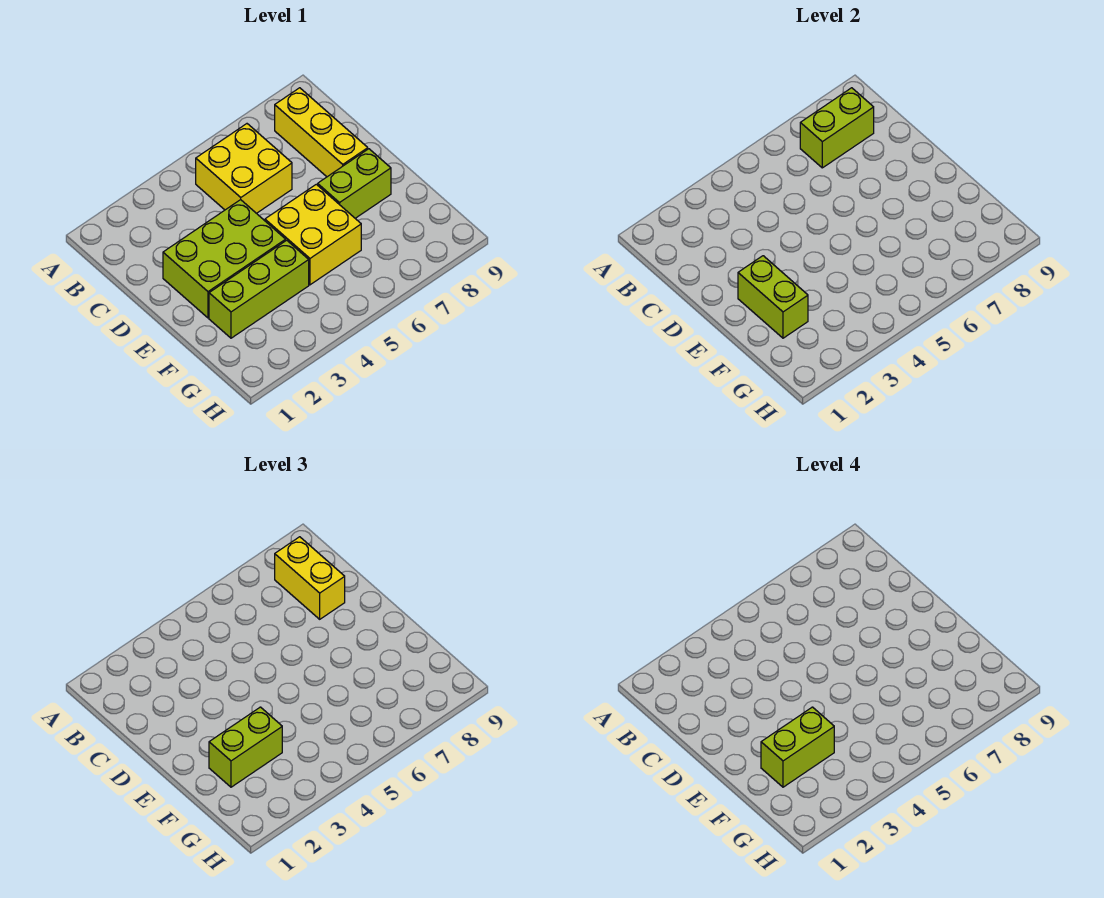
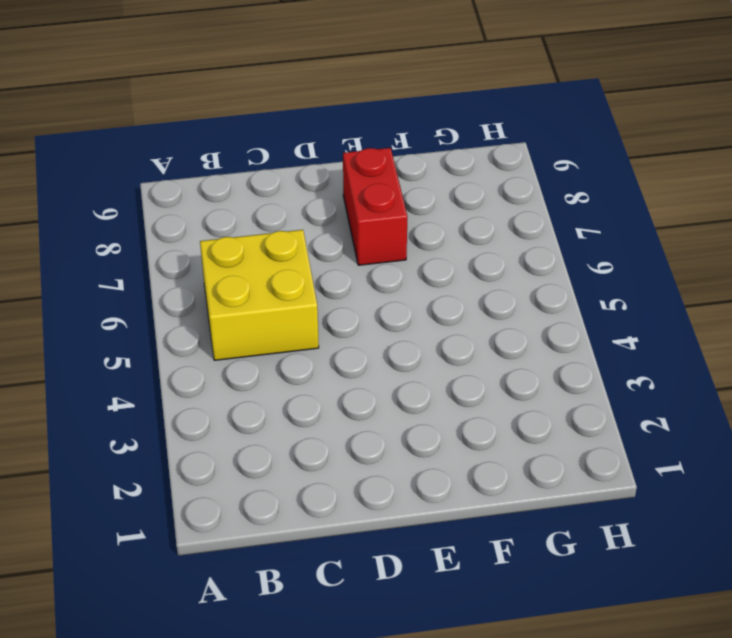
red 1x2 brick [343,148,407,265] -> lime 1x2 brick [318,149,391,218]
none -> yellow 1x3 brick [275,88,368,177]
none -> lime 2x3 brick [163,200,286,318]

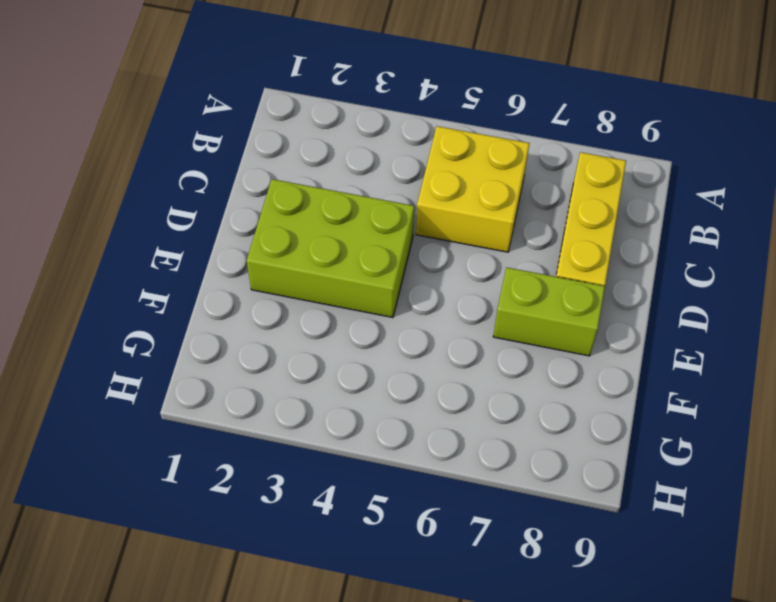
none -> yellow 2x2 brick [265,184,361,285]
none -> lime 1x3 brick [209,240,309,338]

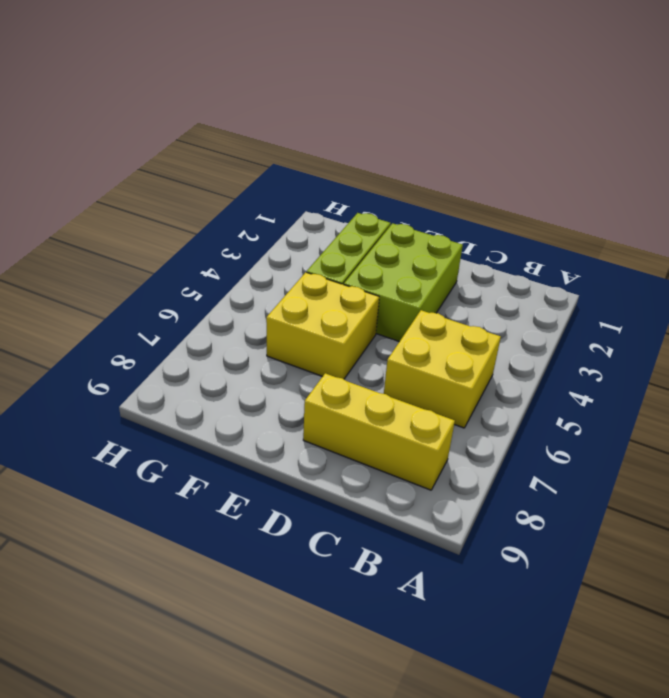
none -> lime 1x2 brick [318,149,391,218]
none -> lime 1x2 brick [800,88,874,168]

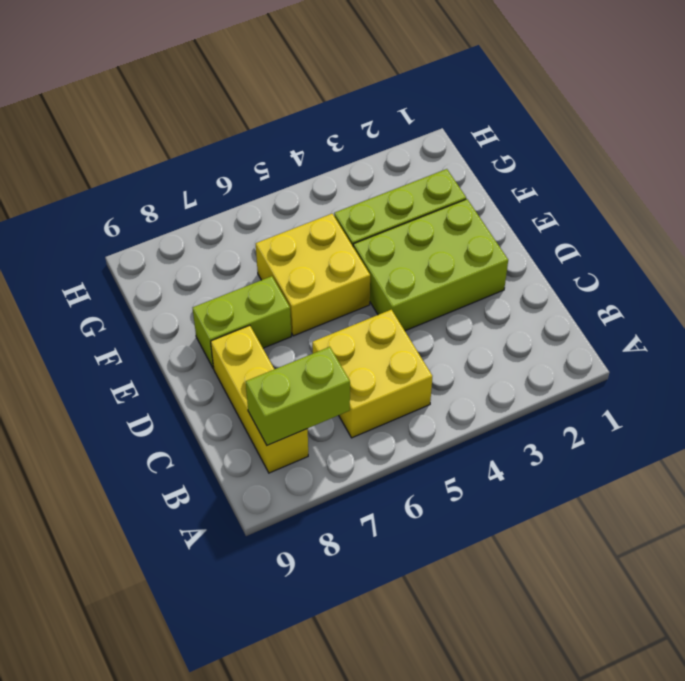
none -> lime 1x2 brick [738,256,808,338]
none -> yellow 1x2 brick [275,537,345,619]

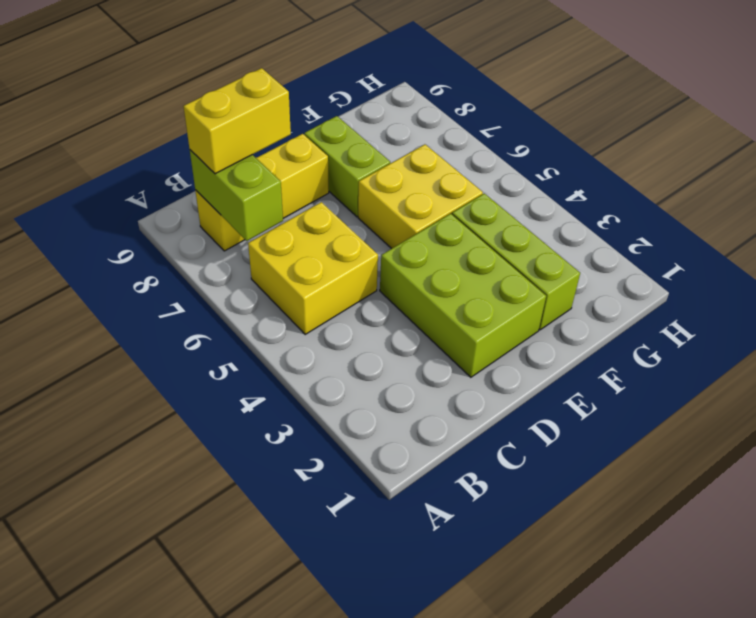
none -> lime 1x2 brick [738,256,808,338]
none -> lime 1x2 brick [209,707,282,787]

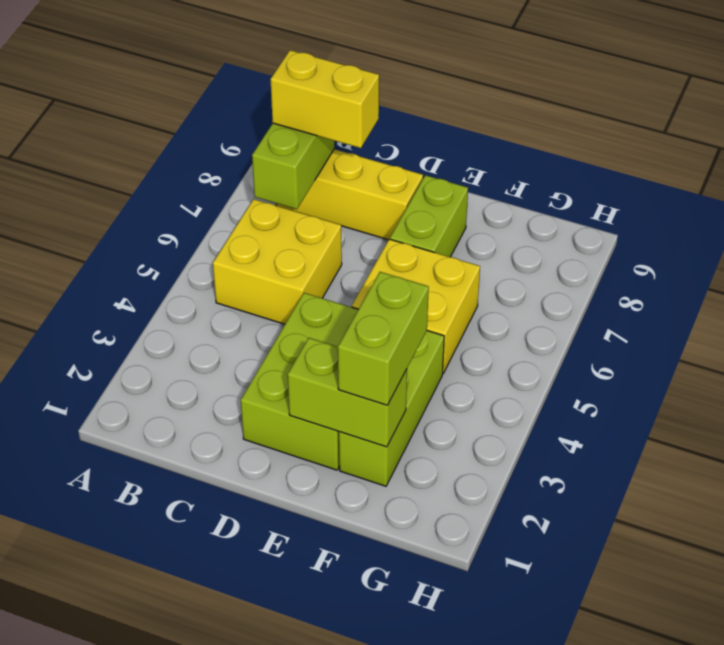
none -> lime 1x2 brick [761,707,834,787]

